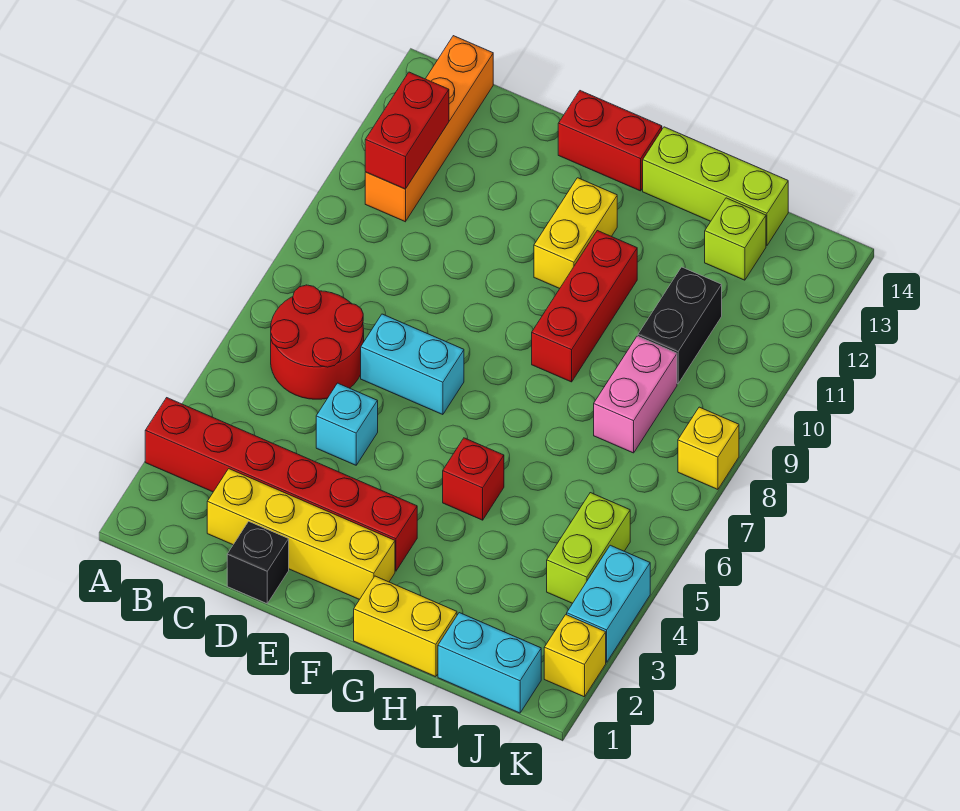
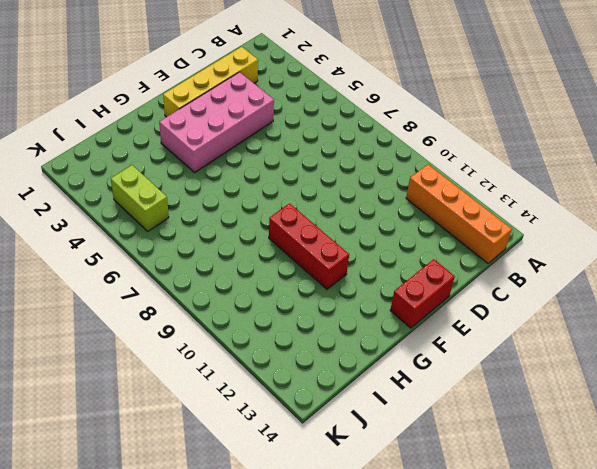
pink 2x4 brick [159,72,274,172] -> red 1x6 brick [145,398,417,571]
none -> red 2x2 round brick [271,285,364,399]
none -> black 1x1 brick [227,521,289,603]
none -> cyan 1x1 brick [316,383,378,465]

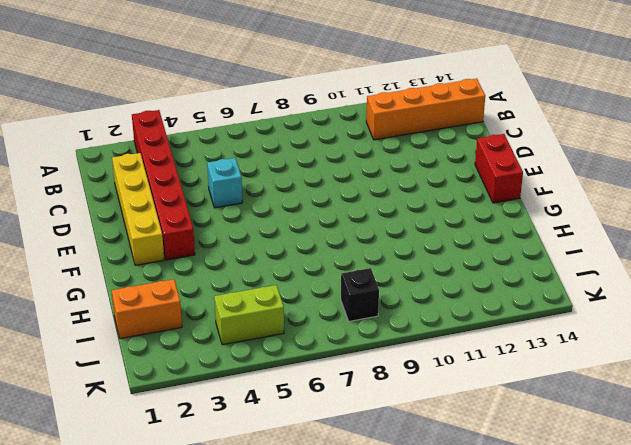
orange 1x2 brick [112,279,182,339] -> cyan 1x2 brick [438,613,541,713]
black 1x1 brick [341,268,379,321] -> black 1x1 brick moved to [227,521,289,603]
none -> red 2x2 round brick [271,285,364,399]
none -> cyan 1x2 brick [361,314,464,415]
none -> yellow 1x2 brick [534,178,617,289]

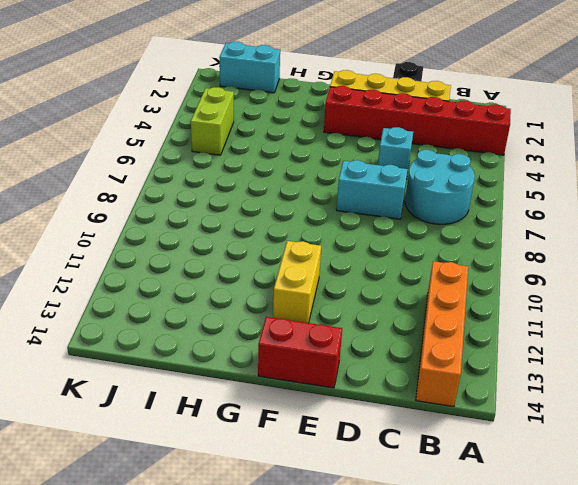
cyan 2x2 round brick [405,150,475,224] -> red 2x2 round brick [271,285,364,399]
none -> yellow 1x2 brick [354,576,457,677]
none -> red 1x1 brick [443,438,504,520]
none -> red 1x3 brick [532,231,637,382]

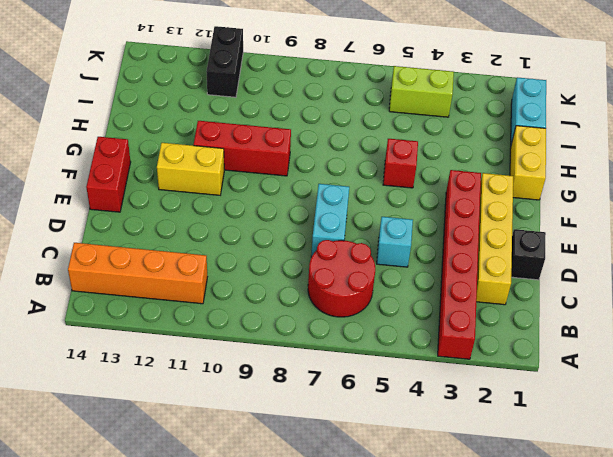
black 1x2 brick [206,26,243,97] -> black 1x2 brick turned to [638,267,722,384]
none -> lime 1x3 brick [643,127,788,246]
none -> pink 1x2 brick [594,336,677,453]
none -> lime 1x1 brick [705,198,766,280]

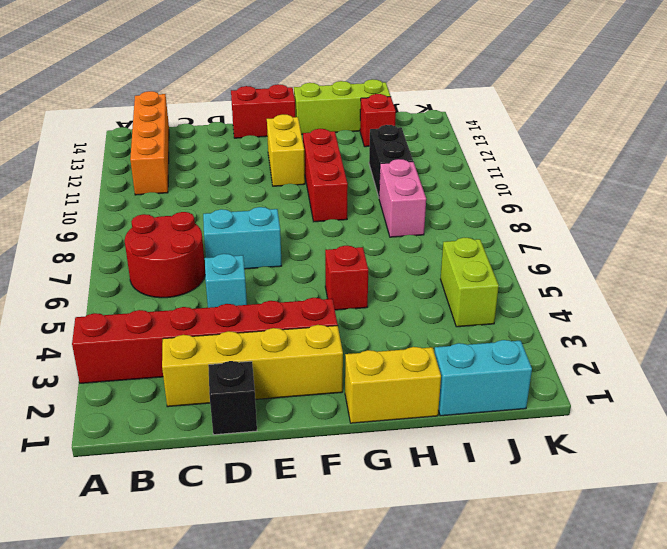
red 1x1 brick [360,94,396,147] -> lime 1x1 brick [705,198,766,280]
none -> yellow 1x1 brick [544,615,606,697]
none -> cyan 1x2 brick [567,545,650,662]
none -> yellow 1x1 brick [678,407,739,489]

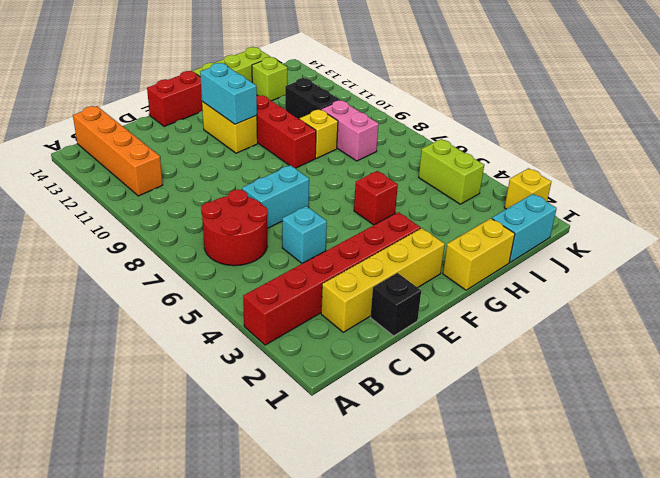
cyan 1x2 brick [200,63,257,124] -> cyan 1x2 brick moved to [567,545,650,662]
yellow 1x1 brick [299,110,338,158] -> yellow 1x1 brick moved to [678,407,739,489]
none -> red 1x2 brick [365,72,449,189]

